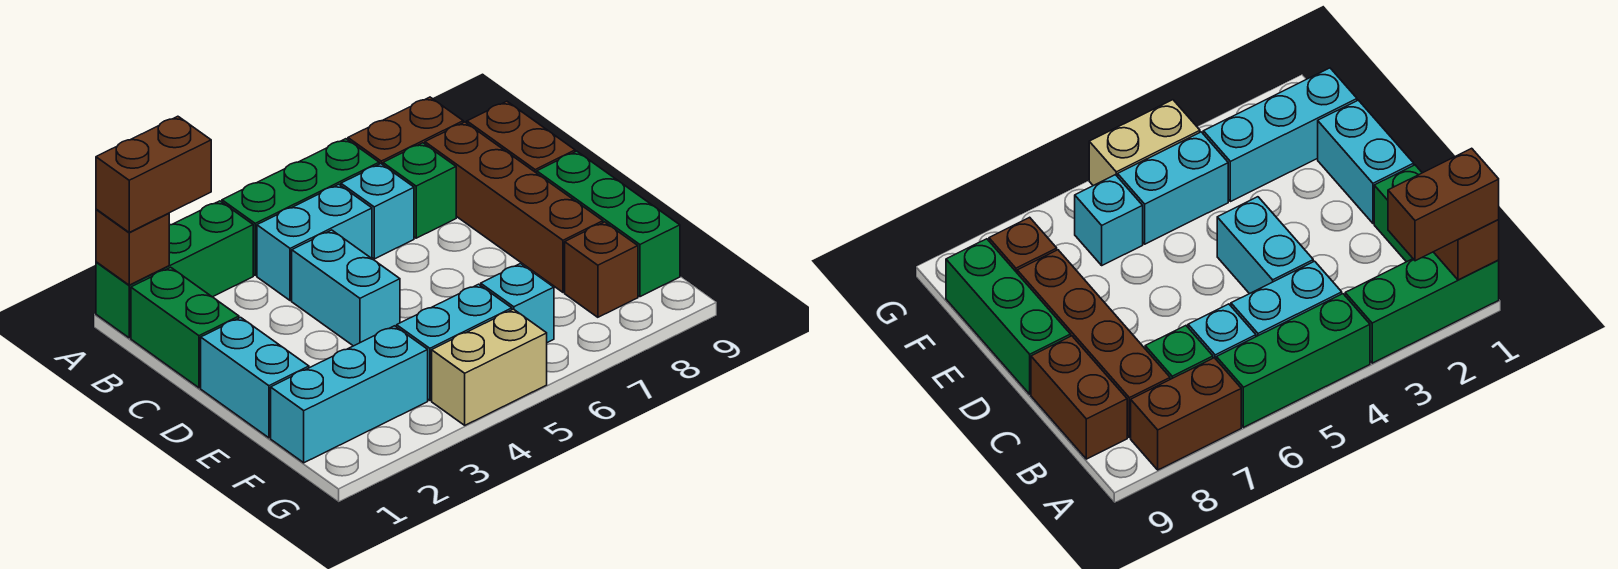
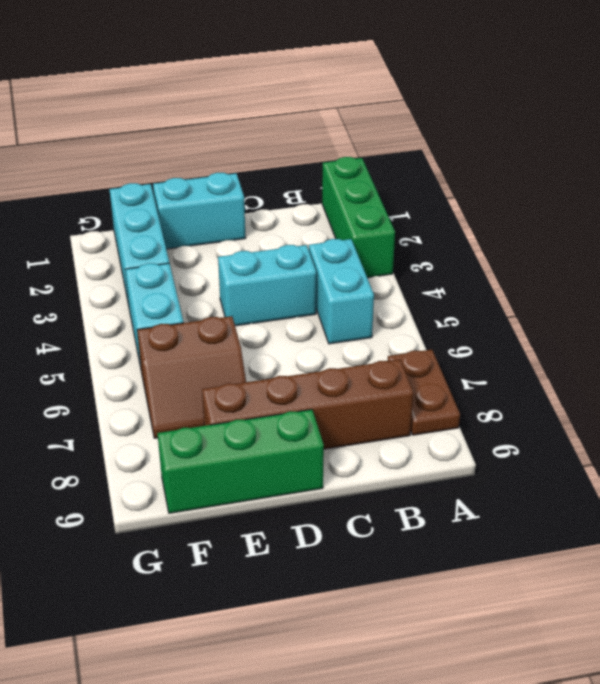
brown 1x2 plate [388,350,460,435] -> brown 1x2 brick [348,97,463,165]
brown 2x2 slope [137,316,246,438] -> cyan 1x1 brick [481,264,554,343]
none -> green 1x3 brick [222,139,379,275]
none -> green 1x2 brick [131,267,239,388]
none -> cyan 1x1 brick [341,164,414,259]

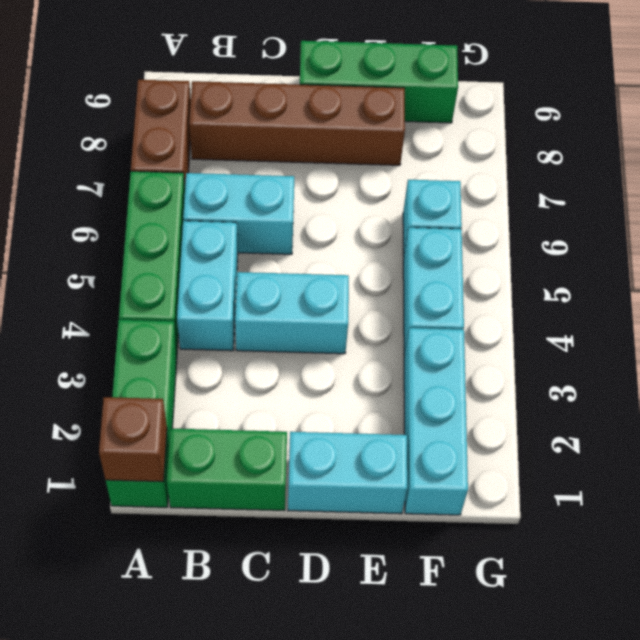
cyan 1x2 brick [183,173,294,254] -> cyan 1x1 brick [341,164,414,259]
none -> green 1x1 brick [383,143,456,238]
none -> brown 1x2 brick [467,101,575,173]
none -> brown 1x1 brick [565,222,638,317]

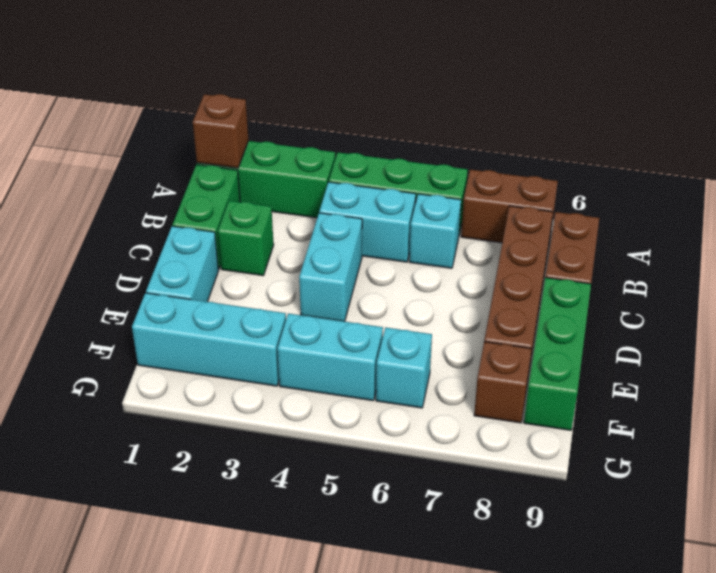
green 1x1 brick [218,201,274,276] -> green 1x1 brick moved to [383,143,456,238]
none -> tan 1x2 brick [432,309,547,425]
none -> brown 1x2 brick [96,116,211,232]

